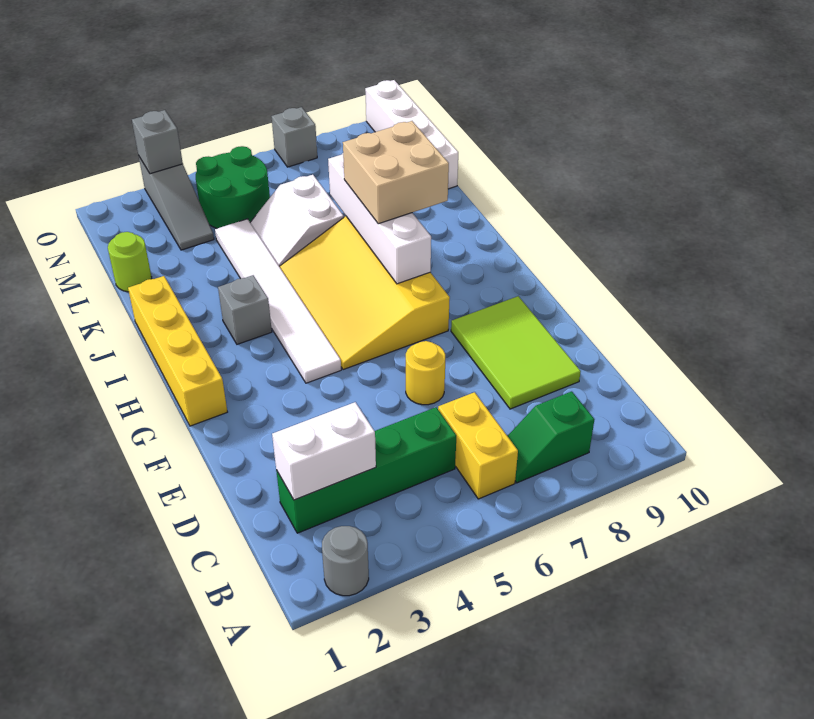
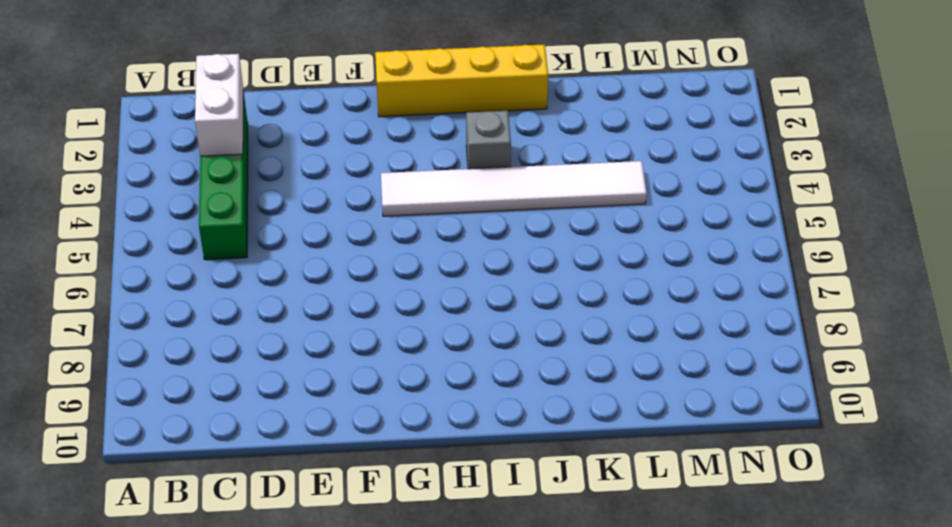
none -> grey 1x1 round brick [322,526,369,596]
none -> yellow 1x2 brick [438,392,518,499]
none -> green 1x2 slope [508,391,595,483]

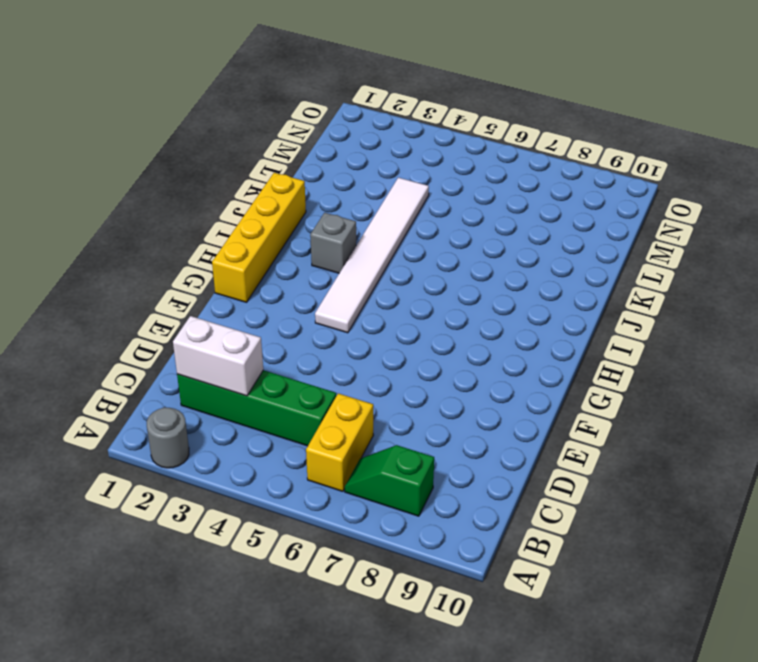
none -> lime 2x3 tile [451,296,581,409]
none -> yellow 1x1 round brick [406,341,445,405]
none -> yellow 3x4 slope [279,216,450,370]

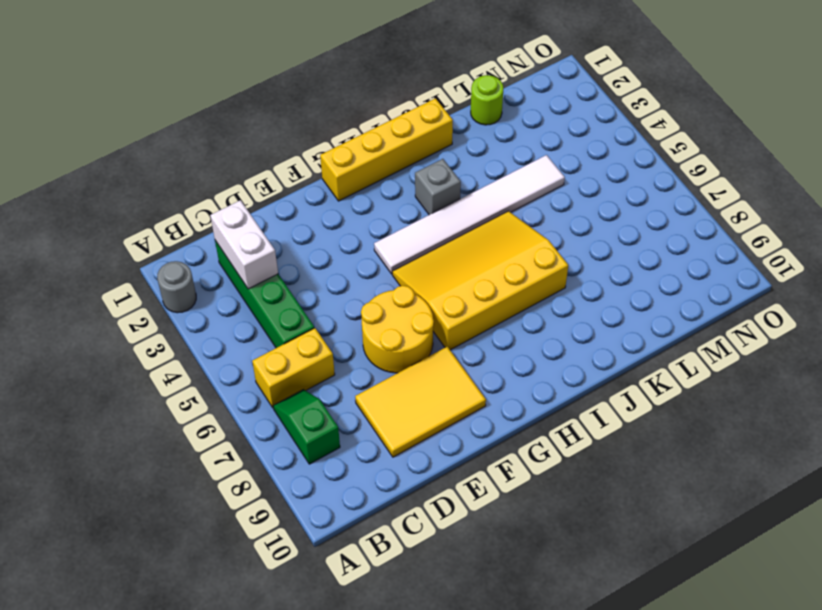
yellow 2x3 tile [355,347,486,457] -> lime 2x3 tile [451,296,581,409]
yellow 2x2 round brick [361,286,434,373] -> yellow 1x1 round brick [406,341,445,405]
none -> white 2x2 slope [250,175,344,266]
none -> white 1x4 brick [365,80,458,189]
none -> grey 1x3 slope [139,157,214,250]

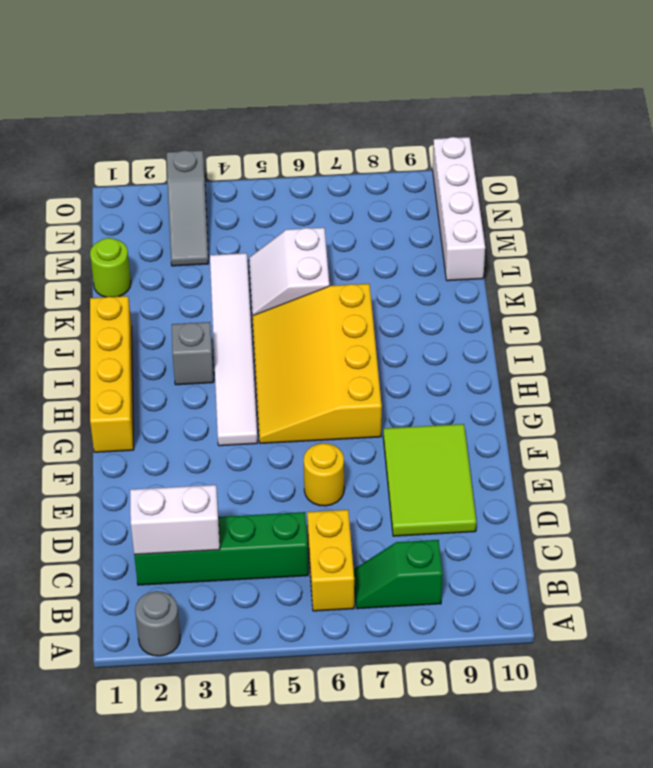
none -> green 2x2 round brick [196,146,270,228]
none -> grey 1x1 brick [272,107,317,167]
none -> white 1x4 brick [328,153,431,284]

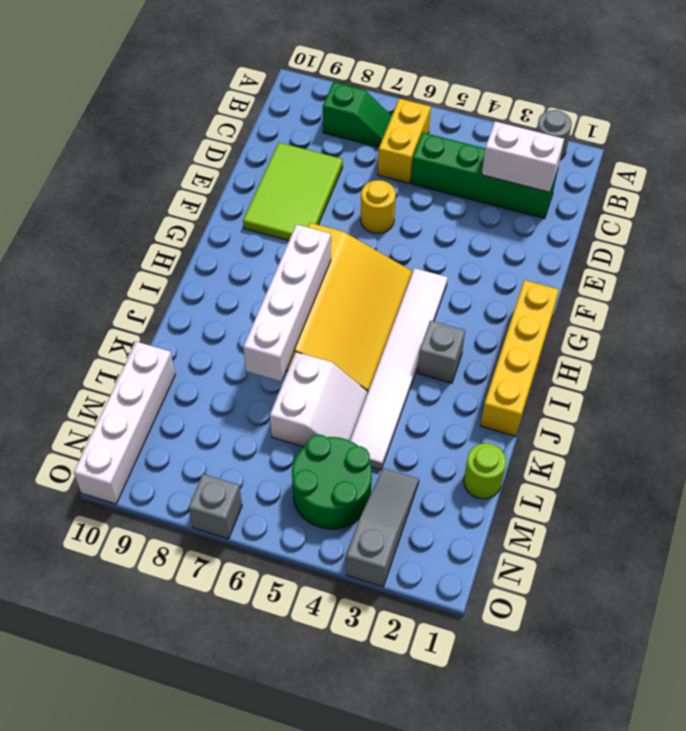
none -> grey 1x1 brick [132,110,183,174]
none -> tan 2x2 brick [343,121,449,224]

